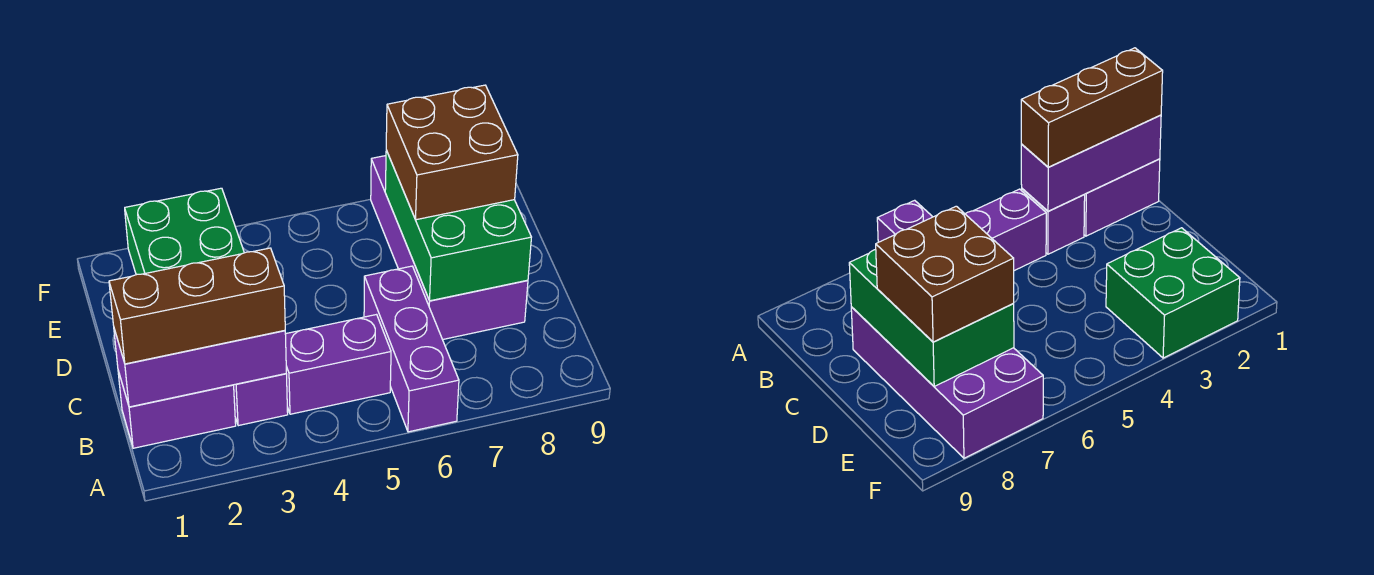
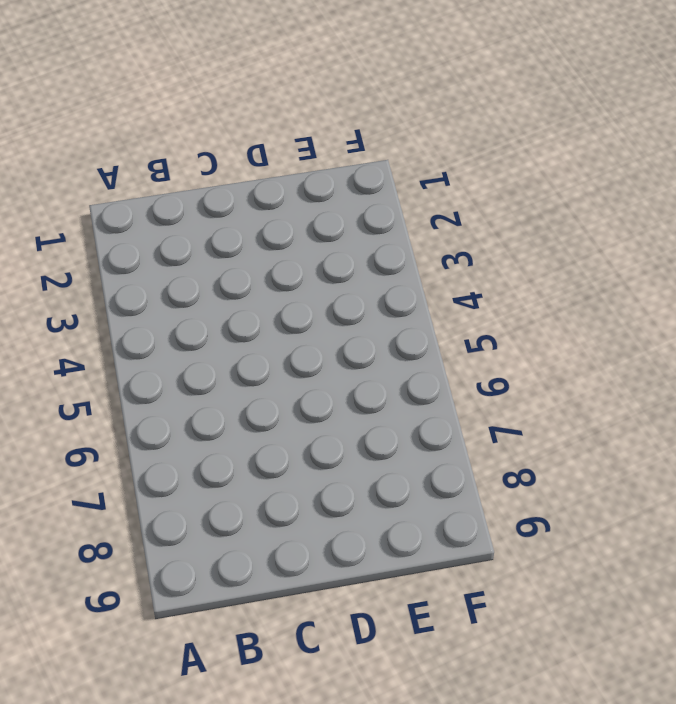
none -> purple 1x3 brick [364,266,459,432]
none -> purple 1x2 brick [118,371,236,448]

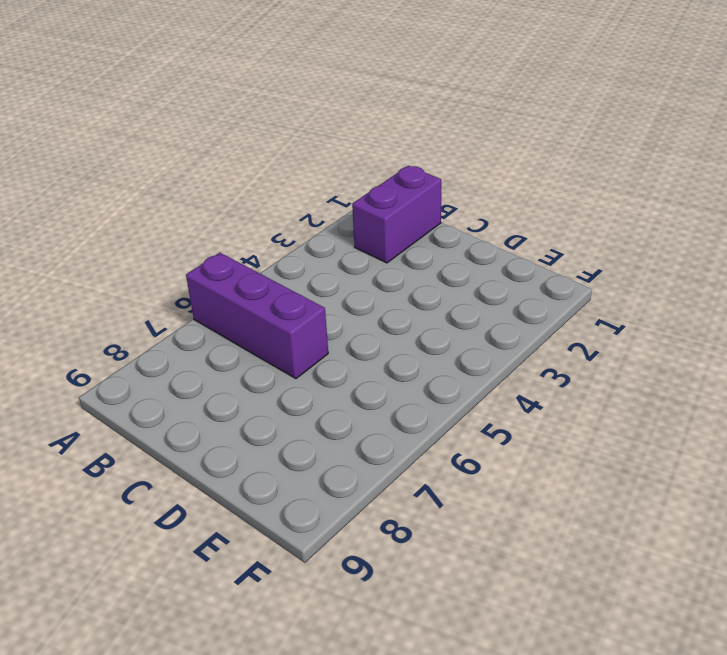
none -> purple 1x1 brick [234,374,288,426]
none -> purple 1x2 brick [285,315,391,414]

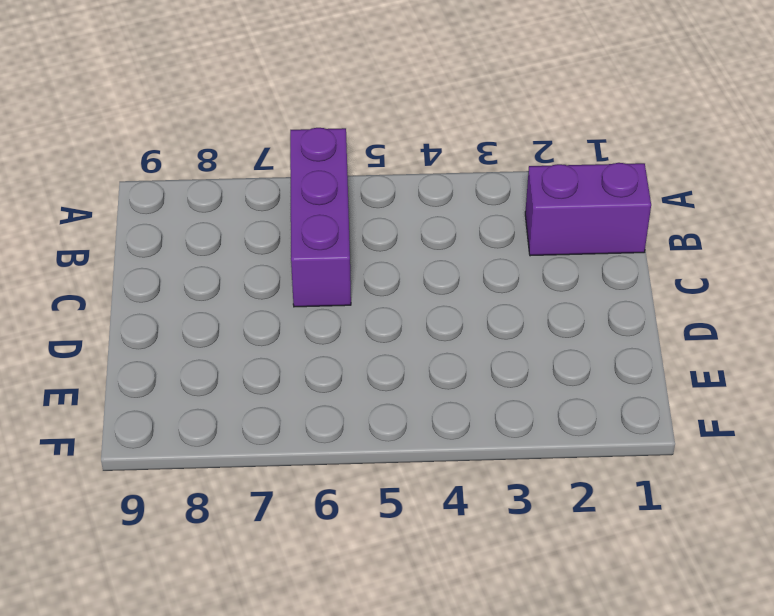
none -> purple 1x1 brick [234,374,288,426]
none -> purple 1x2 brick [285,315,391,414]

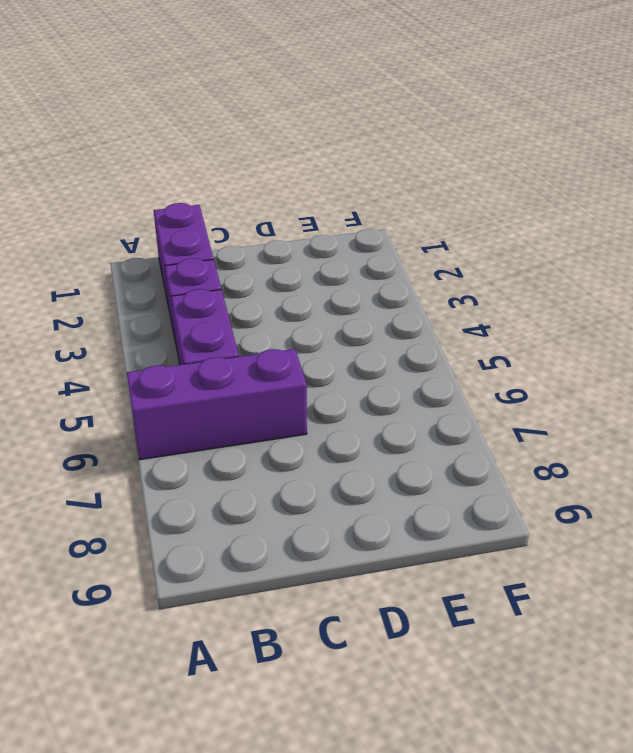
none -> purple 2x4 brick [371,156,528,340]
none -> green 2x2 brick [125,188,244,275]

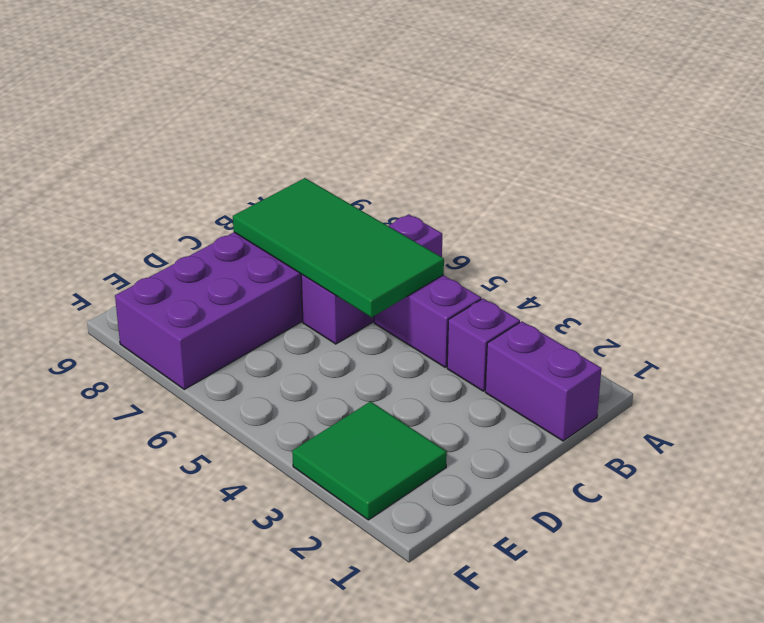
green 2x4 tile [233,178,444,317] -> green 2x3 brick [385,151,531,301]
green 2x2 tile [292,402,447,520] -> green 2x2 brick [125,188,244,275]
none -> purple 1x3 brick [114,329,286,407]
none -> brown 1x3 brick [109,248,285,364]

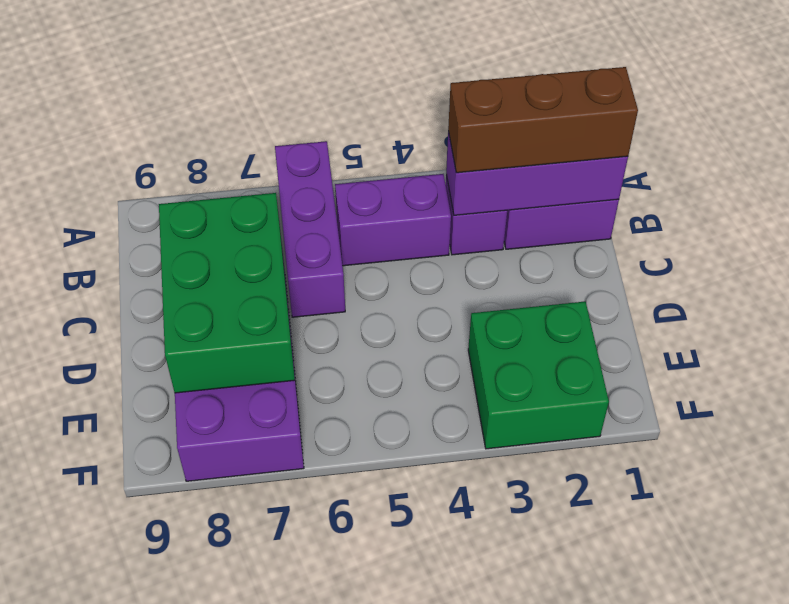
none -> brown 2x2 brick [386,85,518,220]

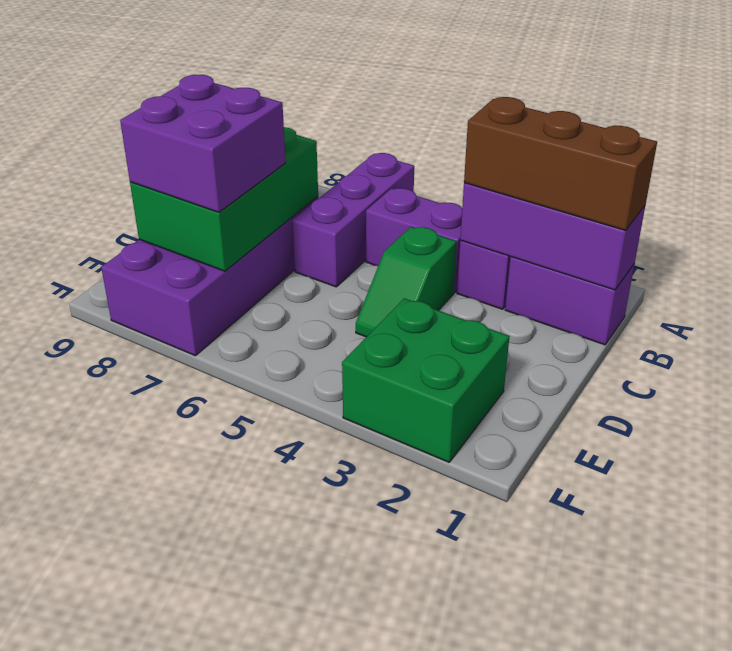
green 1x2 slope [356,227,457,337] -> none
purple 2x2 brick [120,75,286,212] -> brown 2x2 brick [386,85,518,220]

